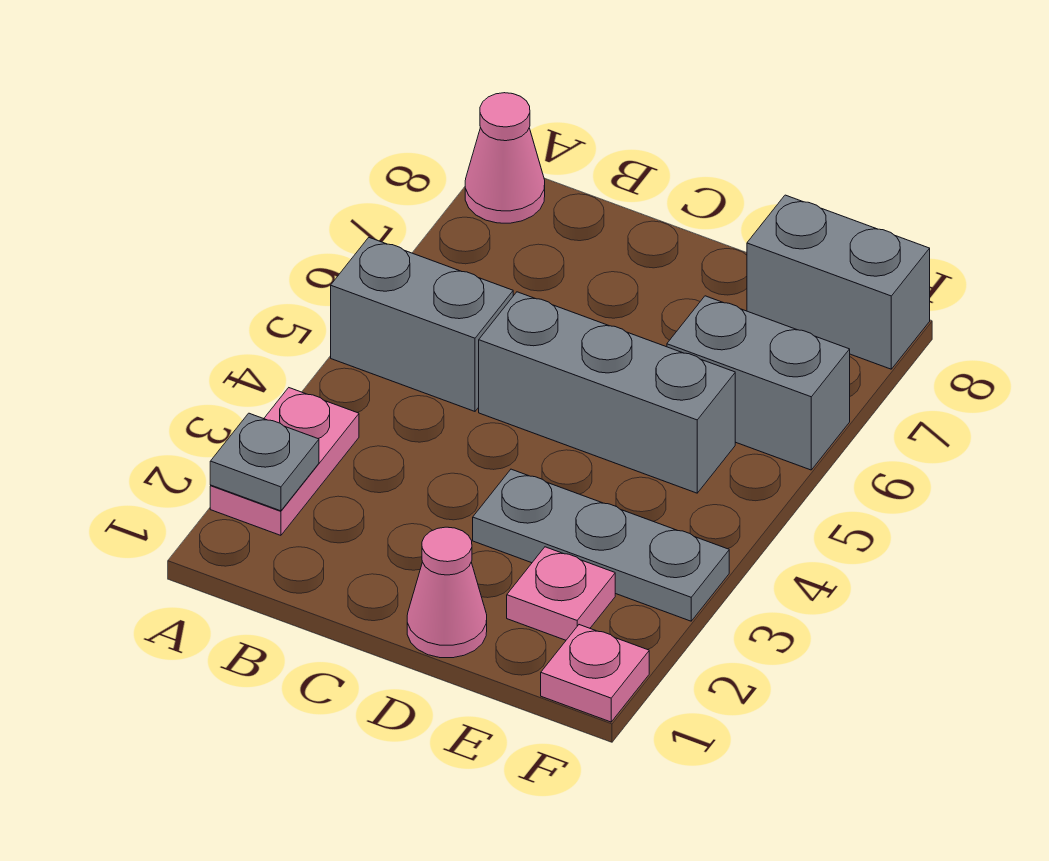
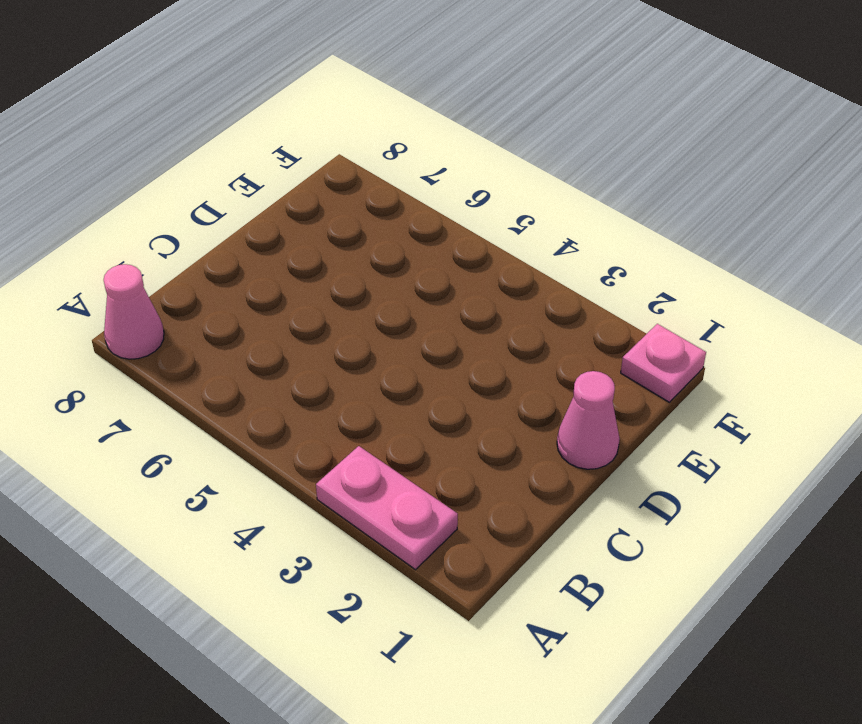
none -> grey 1x2 brick [331,238,513,411]
none -> grey 1x3 brick [479,292,735,493]

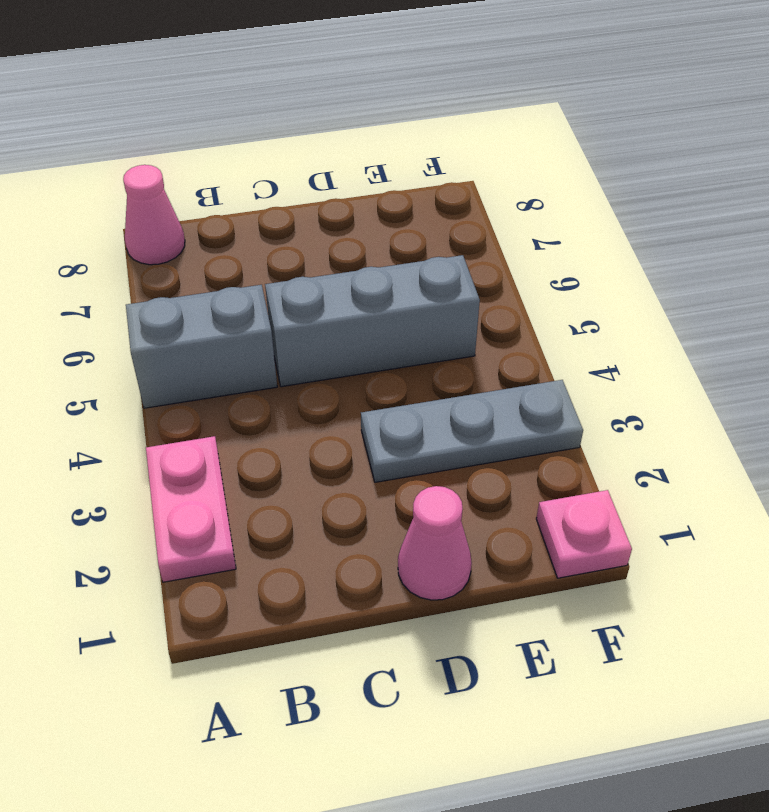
none -> pink 1x1 plate [507,547,615,640]
none -> grey 1x2 brick [667,296,850,470]

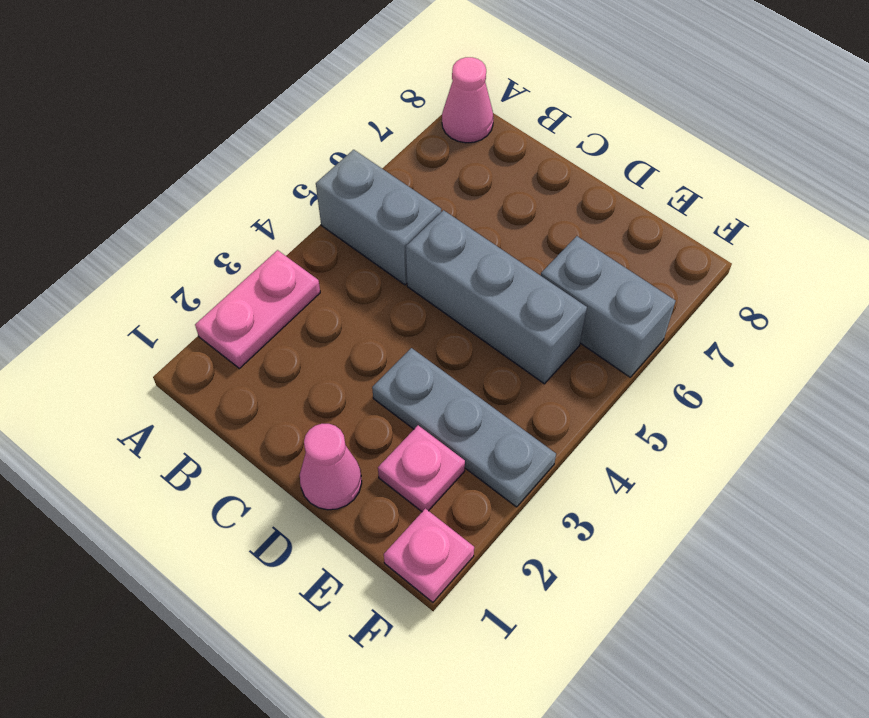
none -> grey 1x2 brick [747,195,930,369]
none -> grey 1x1 plate [210,413,319,511]

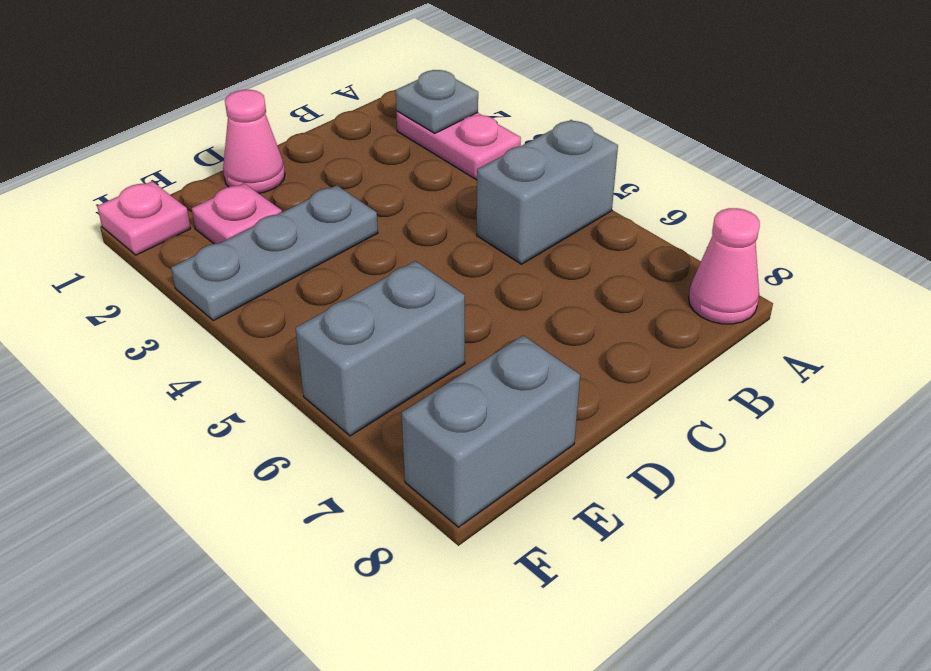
none -> grey 1x3 brick [479,292,735,493]

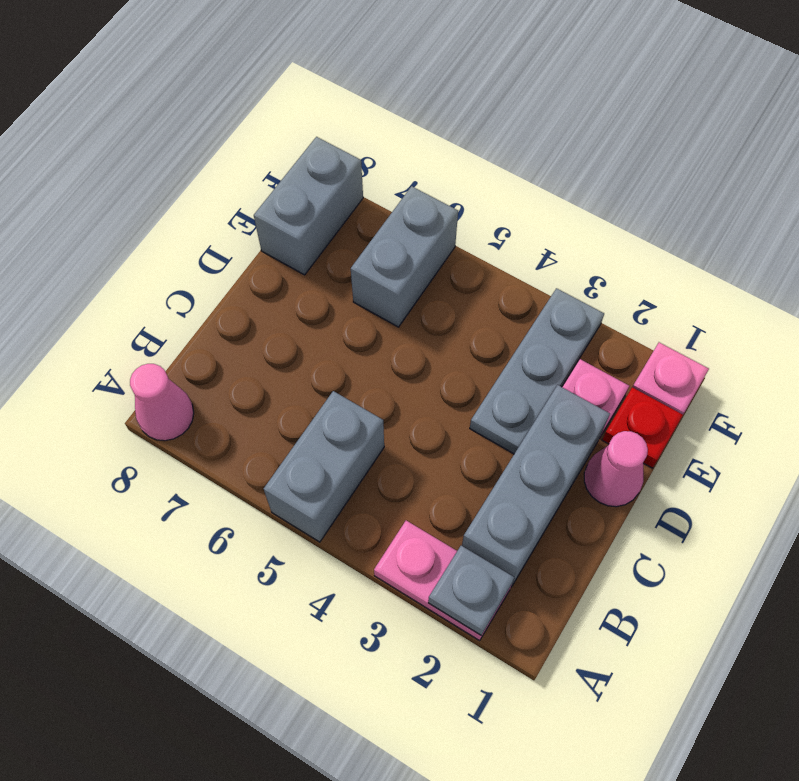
grey 1x3 brick [462,385,610,587] -> grey 1x3 brick moved to [479,292,735,493]
red 1x1 plate [602,387,683,468] -> none

